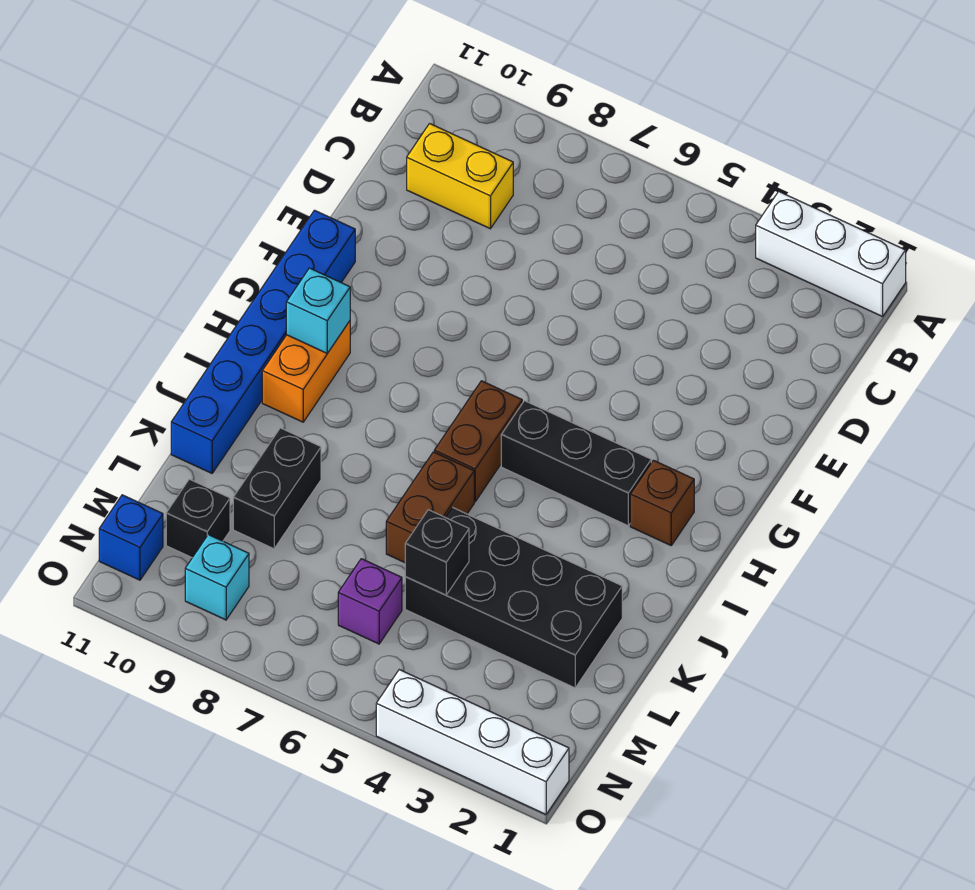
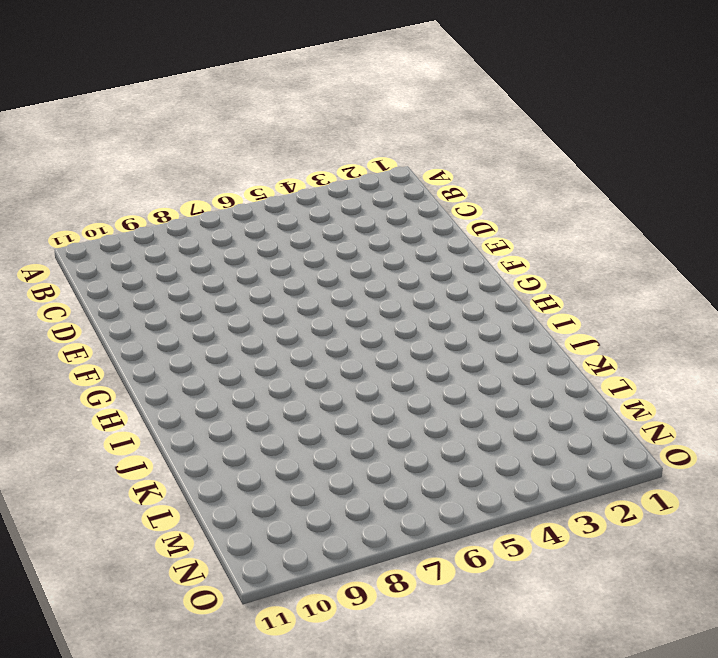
none -> white 1x3 brick [756,192,906,317]
none -> yellow 1x2 brick [407,124,513,229]
none -> blue 1x6 brick [171,210,355,473]

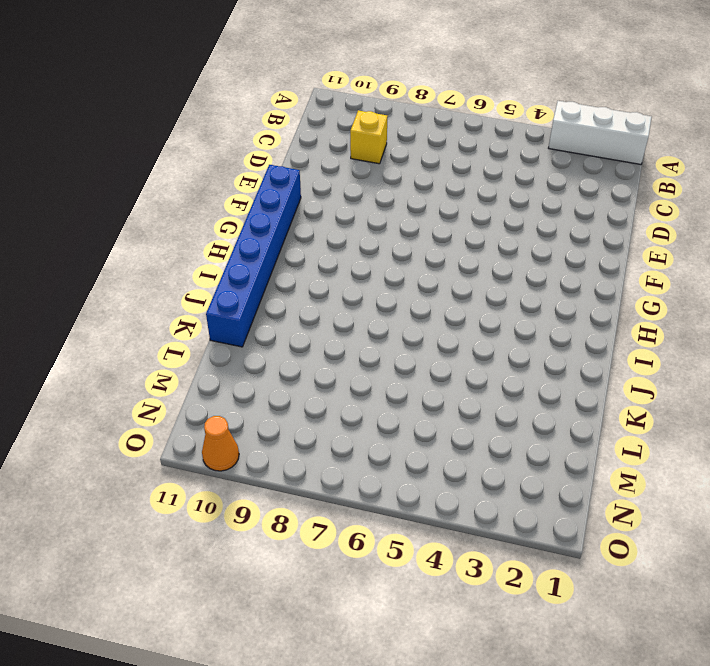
yellow 1x1 brick [350,110,388,164] -> yellow 1x2 brick [407,124,513,229]
orange 1x1 cone [202,416,239,471] -> none
none -> brown 1x1 brick [630,460,694,545]
none -> black 1x3 brick [501,401,651,526]
none -> brown 1x2 brick [434,381,522,502]

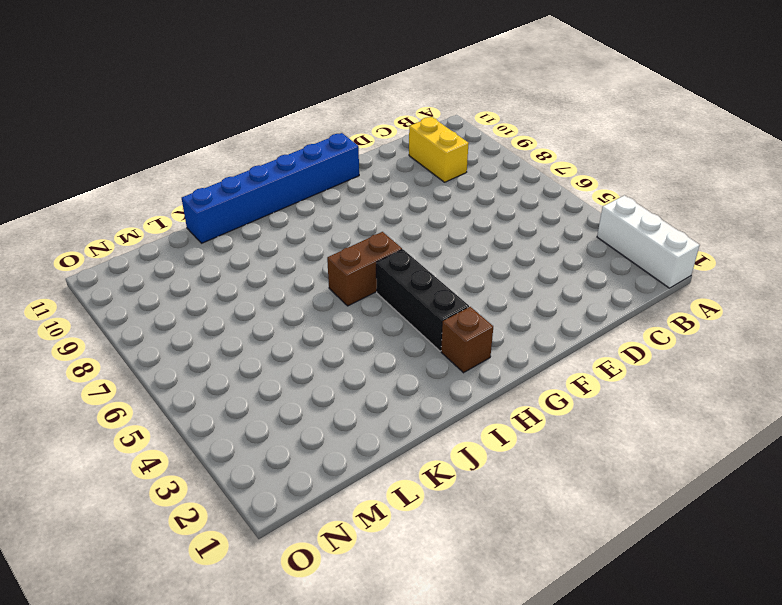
none -> orange 1x2 brick [262,321,350,422]
none -> brown 1x2 brick [386,452,474,563]
none -> black 2x4 brick [405,507,622,688]

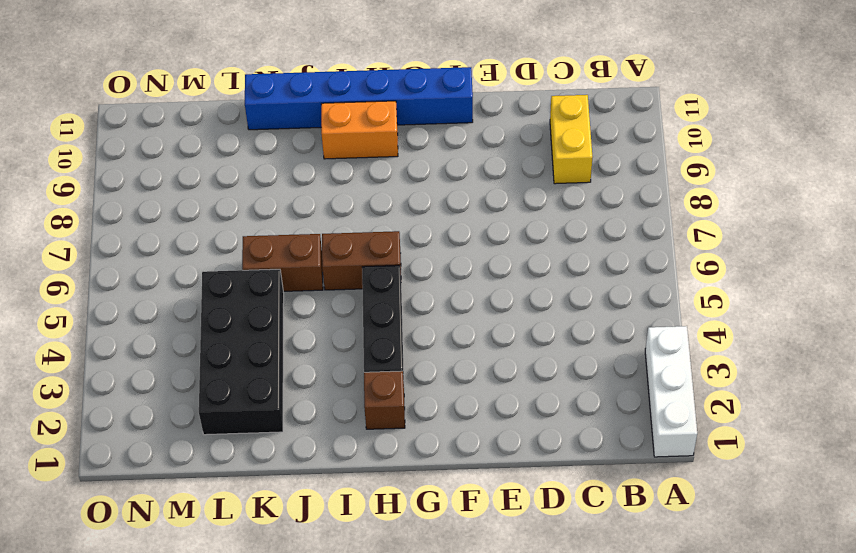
none -> black 1x2 brick [233,428,321,549]
none -> purple 1x1 brick [338,559,402,644]
none -> black 1x1 brick [166,479,230,558]

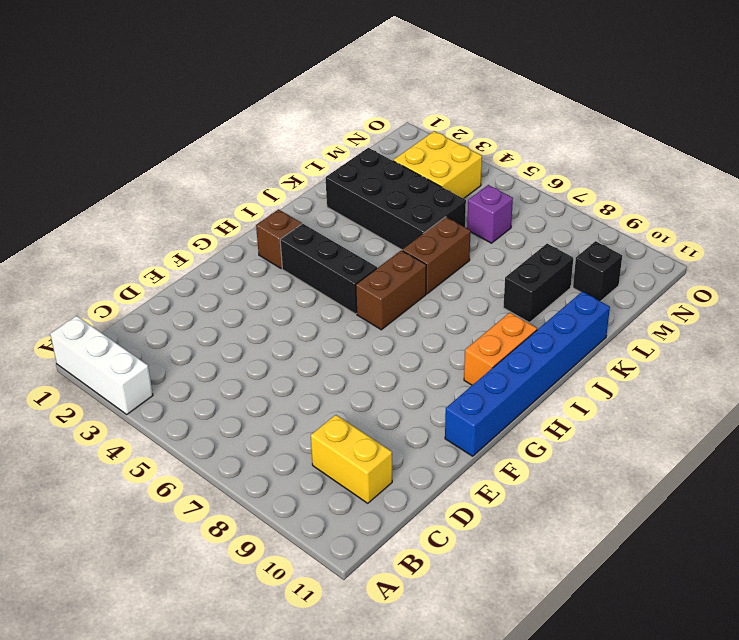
yellow 2x2 brick [393,131,482,199] -> none
none -> cyan 1x1 brick [185,535,249,620]
none -> blue 1x1 brick [99,495,163,580]
none -> white 1x4 brick [376,670,569,814]

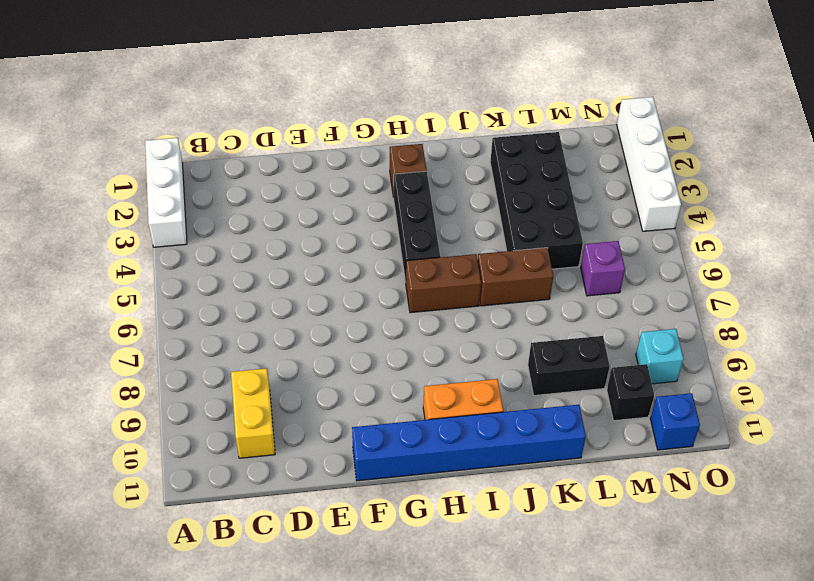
none -> cyan 1x1 brick [286,268,350,353]
none -> black 1x1 brick [405,510,469,595]

